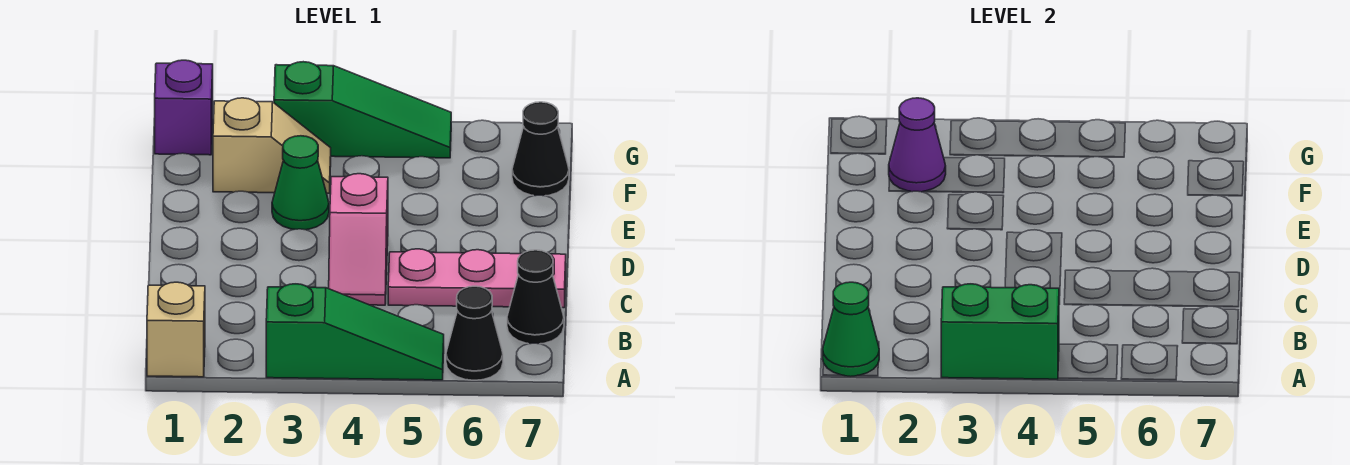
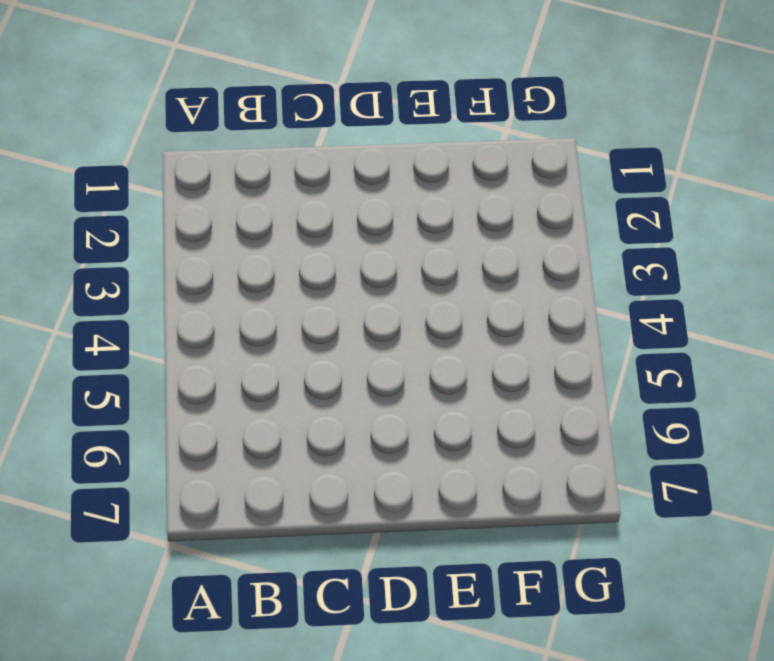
none -> tan 1x1 brick [147,282,205,377]
none -> green 1x3 slope [266,284,444,380]
none -> black 1x1 cone [446,286,503,380]

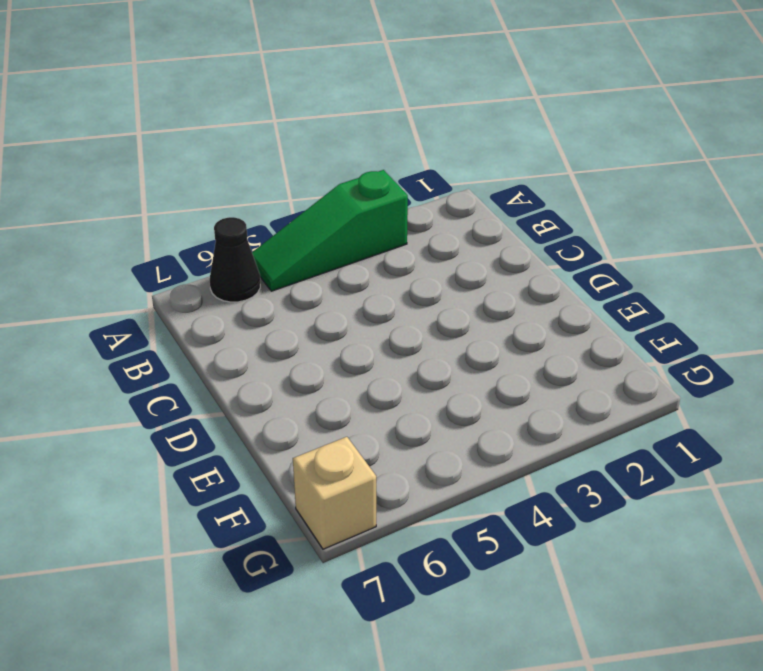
tan 1x1 brick [293,437,376,549] -> tan 1x1 brick moved to [147,282,205,377]
none -> black 1x1 cone [507,250,564,344]
none -> pink 1x2 slope [329,174,388,305]
none -> pink 1x3 plate [388,249,566,308]

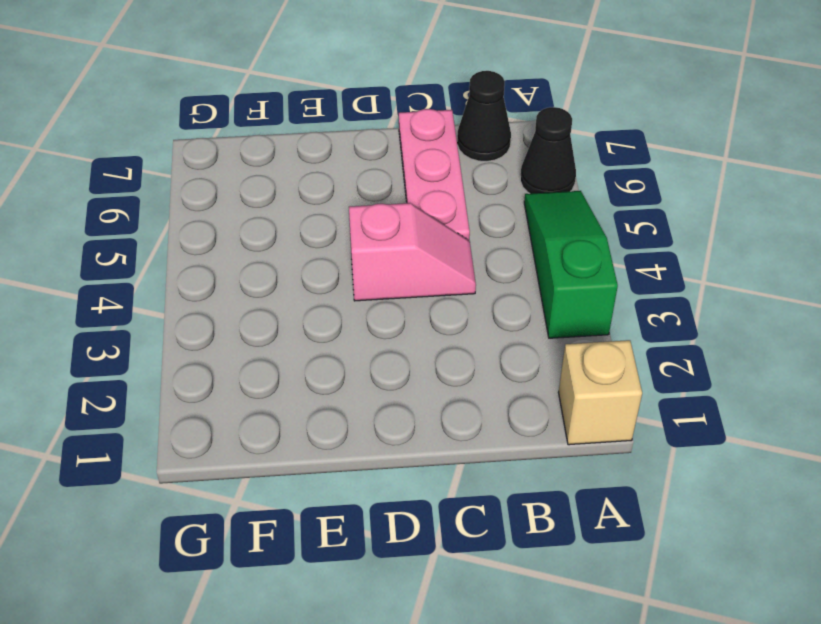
none -> green 1x1 cone [272,136,329,230]
none -> tan 1x2 slope [213,98,331,193]
none -> black 1x1 cone [512,102,569,196]

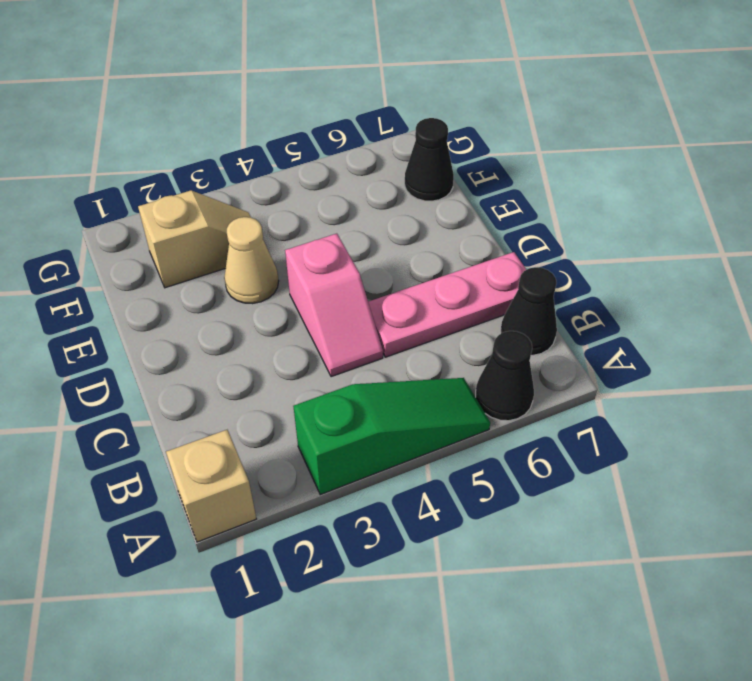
tan 1x1 cone [224,217,279,304] -> green 1x1 cone [272,136,329,230]
none -> purple 1x1 brick [155,60,213,155]
none -> green 1x3 slope [274,62,451,158]
none -> green 1x1 cone [823,282,879,377]

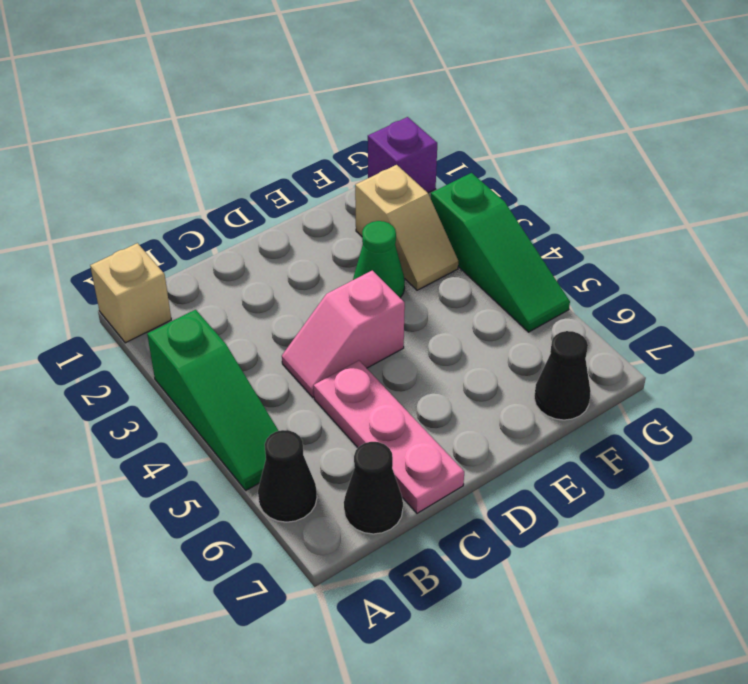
none -> green 1x1 cone [823,282,879,377]
none -> green 1x2 brick [941,284,1059,379]
none -> purple 1x1 cone [889,98,946,192]

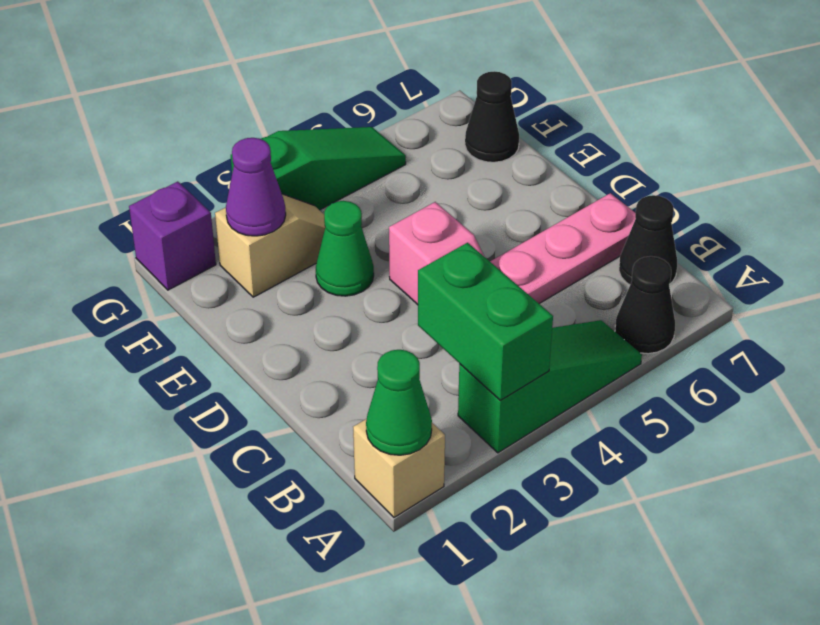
green 1x2 brick [418,243,553,400] -> green 1x2 brick turned to [941,284,1059,379]

